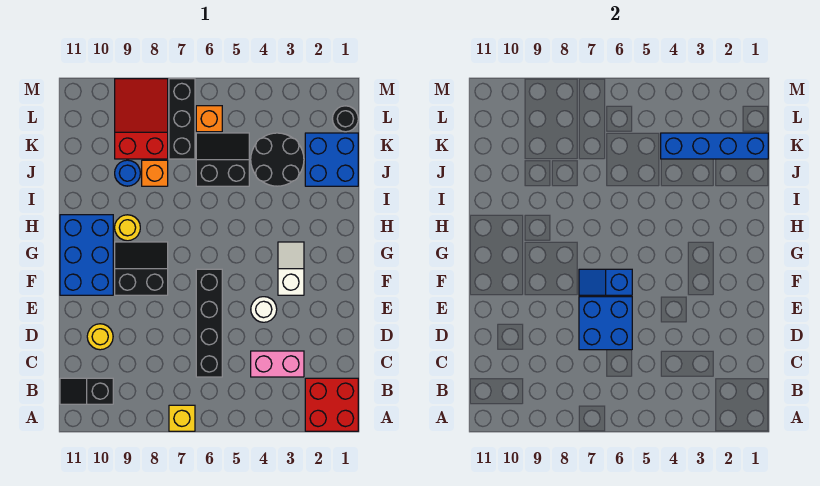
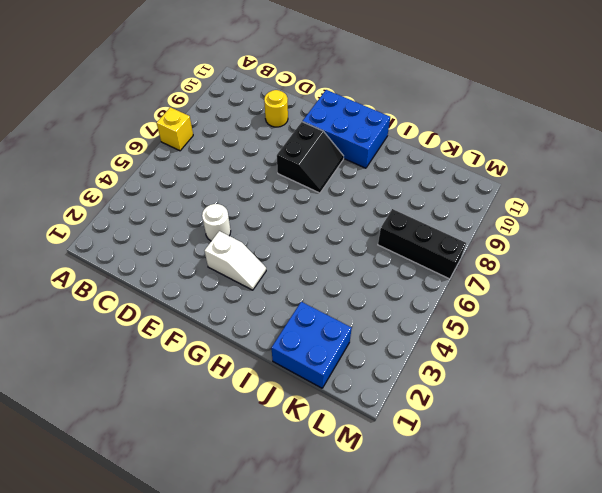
none -> red 2x2 brick [305,378,358,431]
none -> black 1x2 slope [60,378,113,404]
none -> pink 1x2 brick [251,351,304,377]

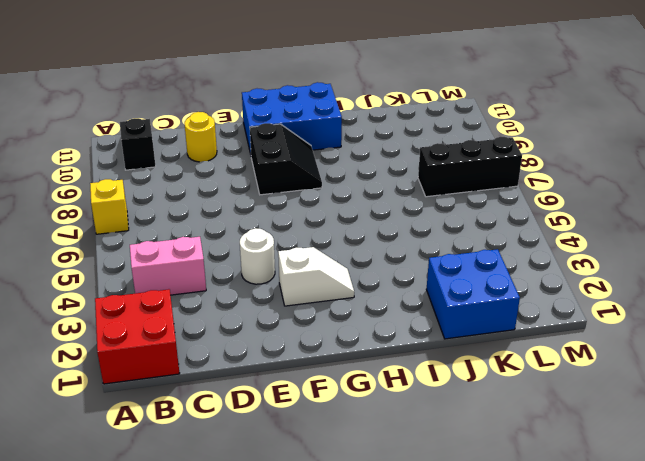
pink 1x2 brick [130,237,206,295] -> pink 1x2 brick turned to [251,351,304,377]
none -> black 1x4 brick [196,269,222,377]
none -> yellow 1x1 round brick [115,215,140,241]
none -> black 2x2 round brick [251,133,304,186]

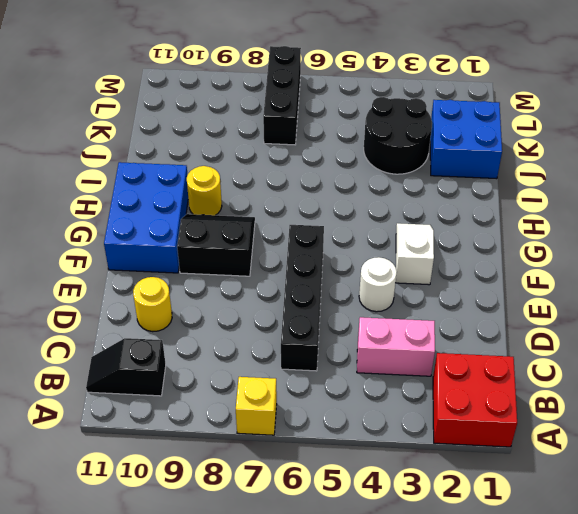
none -> black 2x2 slope [196,133,249,186]
none -> orange 1x1 brick [142,160,168,186]
none -> blue 1x1 round brick [115,160,140,186]

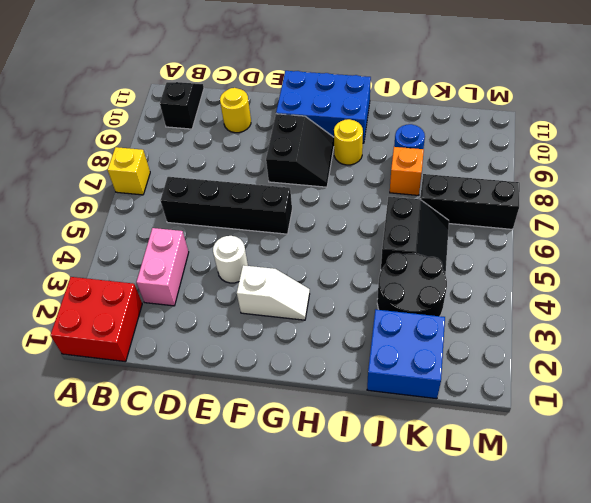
none -> red 2x3 slope [115,79,168,159]
none -> black 1x1 round brick [333,106,358,132]
none -> orange 1x1 brick [196,106,222,132]

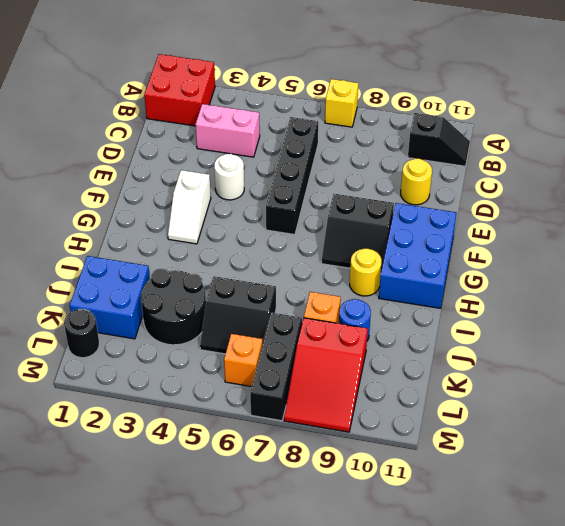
none -> blue 2x2 brick [579,297,632,350]
none -> blue 1x2 slope [579,269,632,295]
none -> blue 1x4 brick [661,133,768,159]

